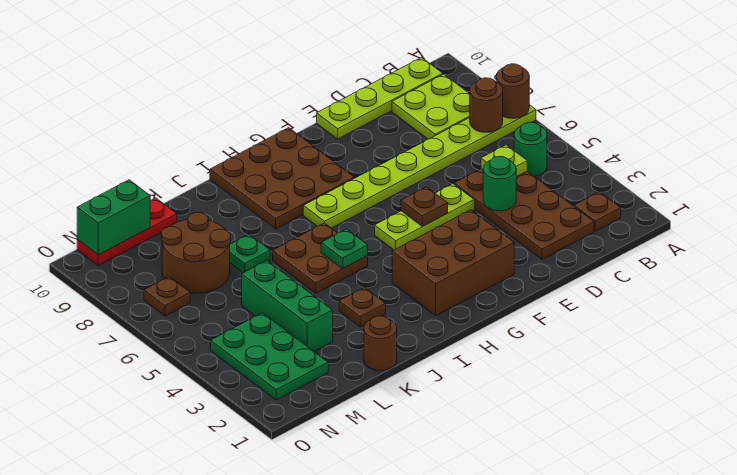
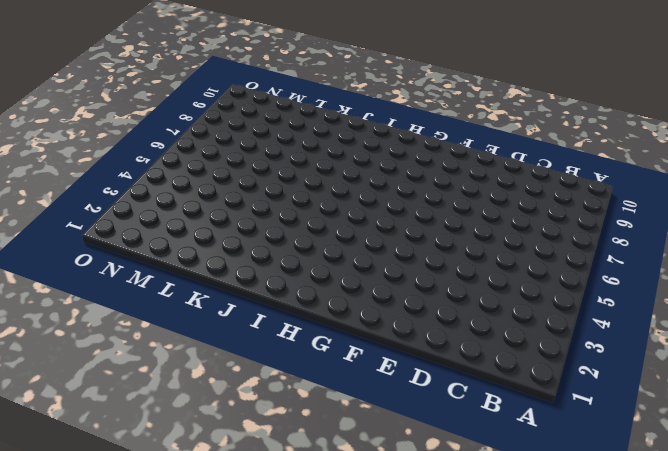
none -> lime 1x8 plate [303,105,536,228]
none -> brown 1x1 plate [574,192,621,231]
none -> green 1x1 round brick [514,122,547,176]

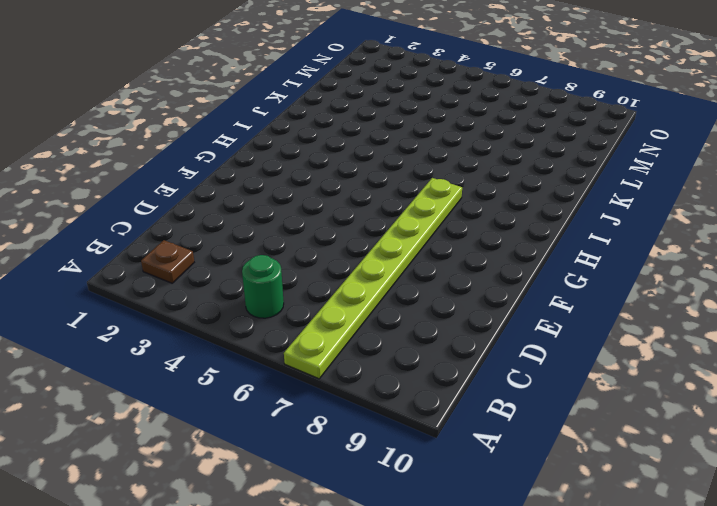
none -> lime 2x2 plate [392,74,470,139]
none -> lime 1x4 plate [317,58,443,139]
none -> brown 2x4 plate [454,169,594,259]

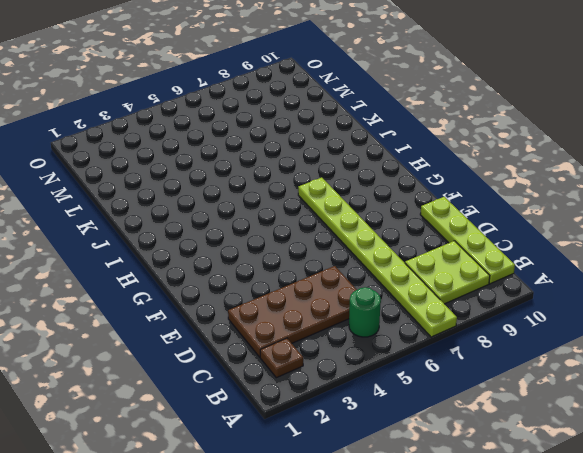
none -> lime 1x3 plate [375,184,474,250]
none -> brown 2x3 brick [392,210,514,315]
none -> brown 3x3 plate [210,128,354,229]

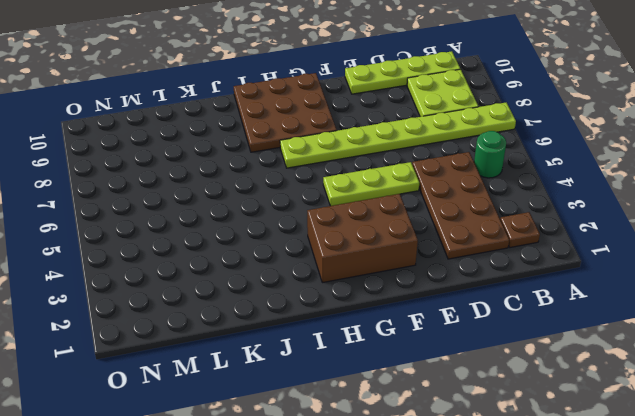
none -> brown 2x2 plate [273,223,368,293]
none -> brown 1x1 plate [339,288,386,327]
none -> brown 1x1 round brick [364,316,397,370]

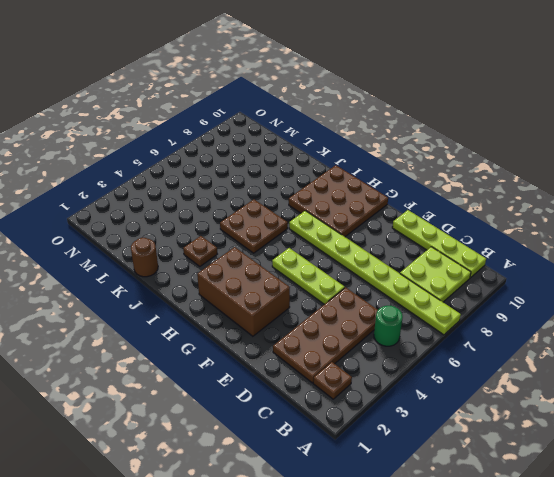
none -> green 1x1 plate [230,234,270,273]
none -> green 1x3 brick [242,261,333,351]
none -> brown 2x2 round brick [161,212,231,293]

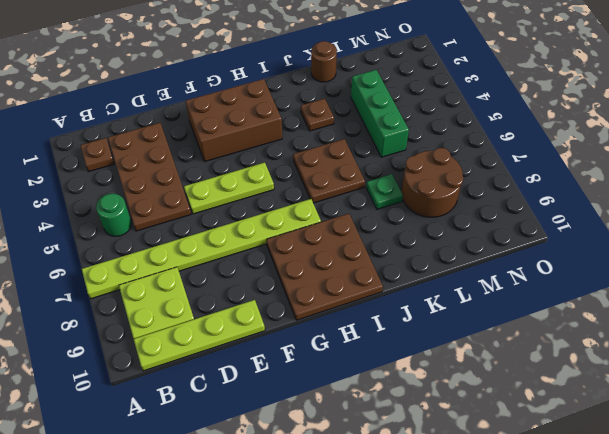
none -> red 1x3 plate [77,198,177,266]
none -> green 2x3 plate [211,313,328,400]
none -> brown 1x1 plate [144,277,190,316]

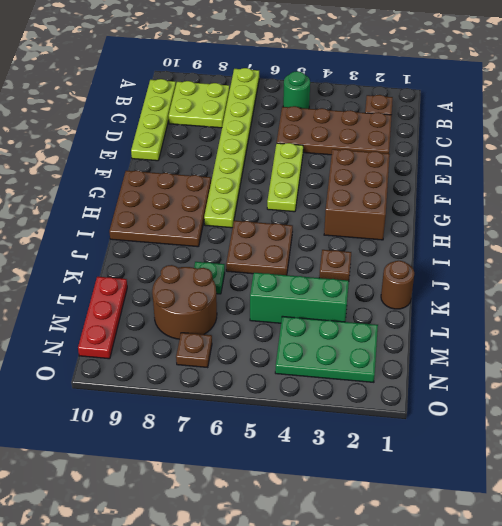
none -> brown 1x1 round brick [496,64,529,118]
none -> brown 1x1 round brick [470,78,503,132]
none -> lime 1x1 plate [481,145,527,177]

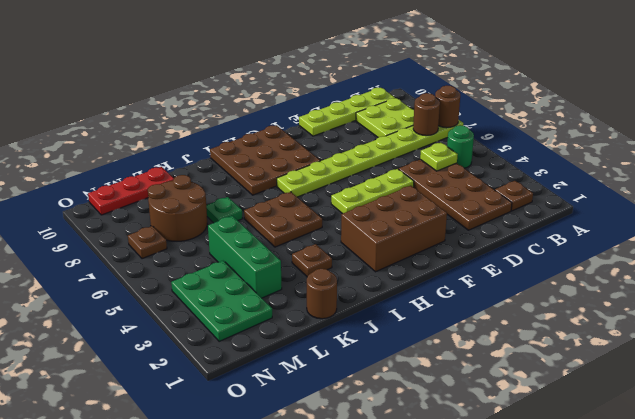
none -> green 1x1 round brick [483,157,516,211]
none -> brown 1x1 plate [401,187,448,226]
none -> green 1x1 plate [321,229,368,268]

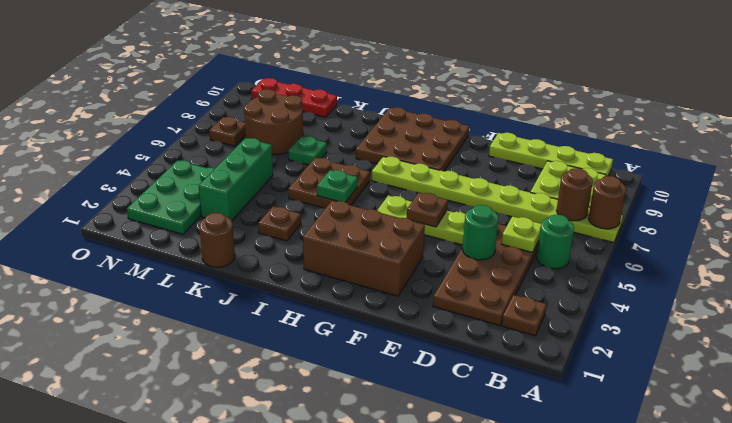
none -> green 1x2 brick [77,180,150,255]

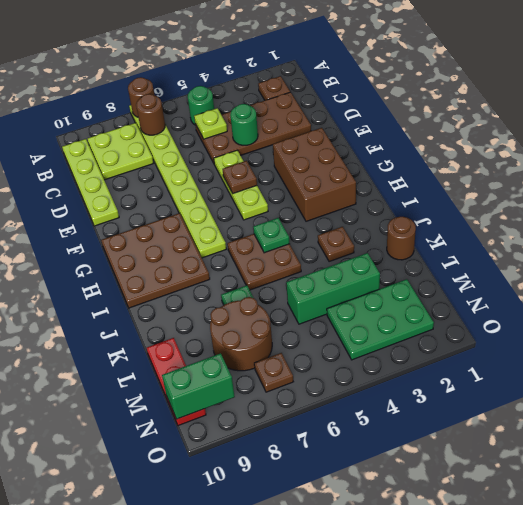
green 1x2 brick [162,353,235,419] -> green 1x2 brick turned to [77,180,150,255]

